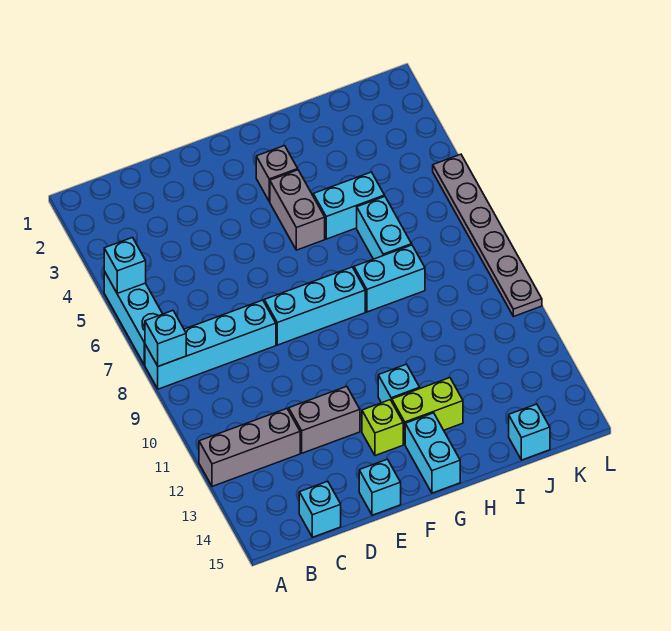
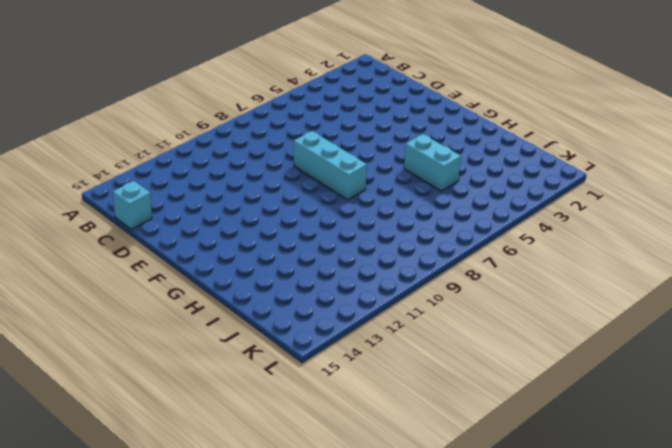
none -> cyan 1x3 brick [104,271,162,365]
none -> cyan 1x4 brick [145,300,276,389]
none -> grey 1x3 brick [199,409,300,486]

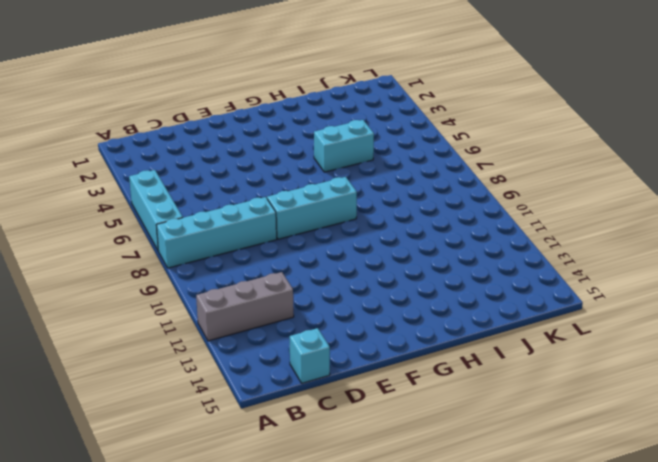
none -> grey 1x2 brick [289,386,360,453]
none -> cyan 1x1 brick [359,459,401,515]
none -> lime 1x1 brick [362,400,403,456]

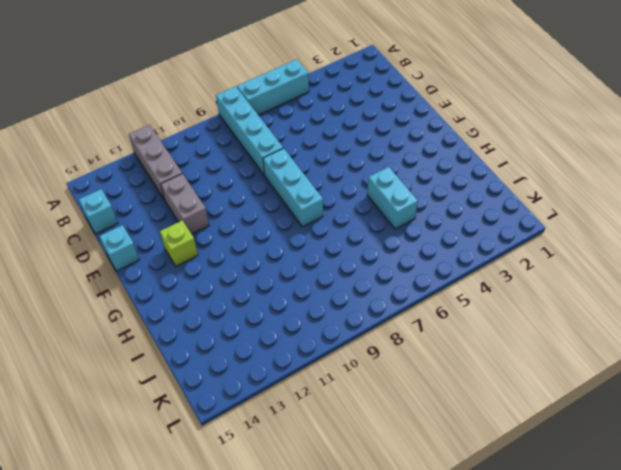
none -> grey 1x1 brick [256,146,298,201]
none -> grey 1x2 brick [270,170,325,250]
none -> cyan 1x1 brick [378,364,420,403]

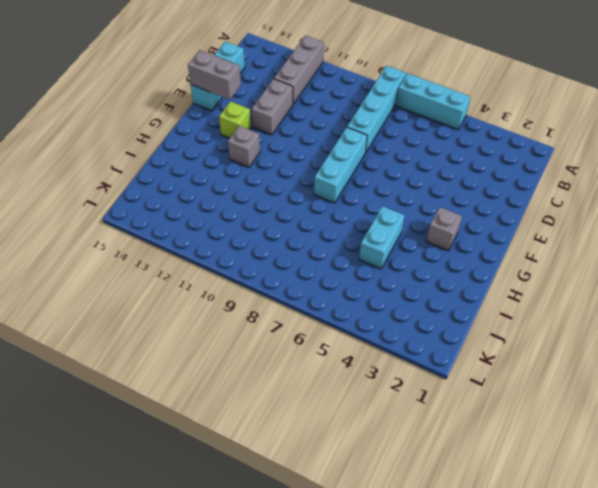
grey 1x2 brick [188,50,241,100] -> grey 1x2 brick moved to [270,170,325,250]
grey 1x1 brick [228,126,260,167] -> cyan 1x1 brick [378,364,420,403]
none -> lime 1x2 brick [392,378,463,444]
none -> cyan 1x2 brick [405,413,460,493]
none -> cyan 1x2 brick [354,245,425,312]

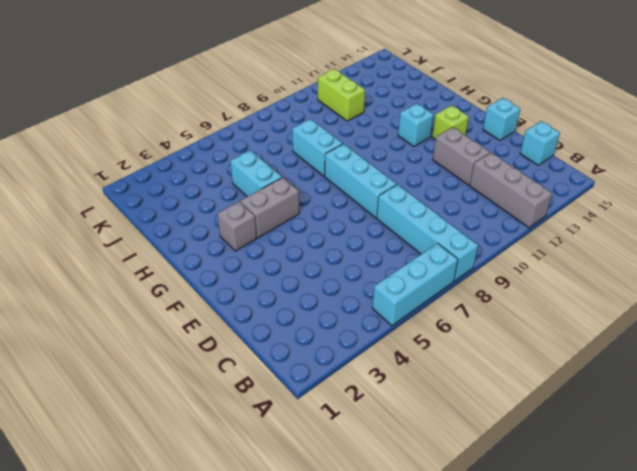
lime 1x2 brick [318,69,365,121] -> lime 1x2 brick moved to [392,378,463,444]
none -> cyan 1x2 brick [405,413,460,493]
none -> cyan 1x2 brick [357,197,412,259]
none -> cyan 1x1 brick [509,404,550,460]

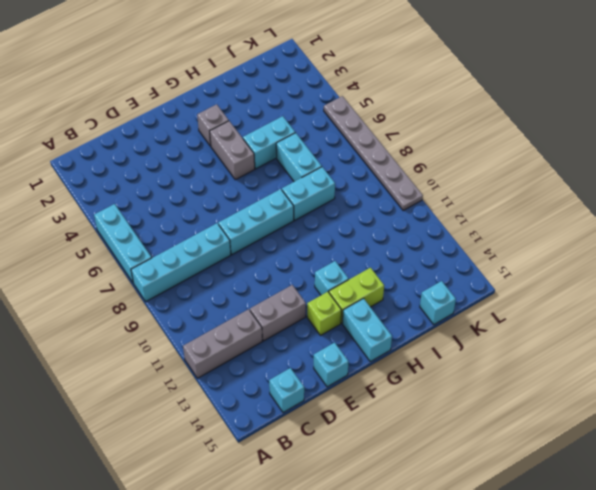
none -> cyan 1x1 brick [104,238,146,293]
none -> cyan 1x1 brick [145,311,186,366]

